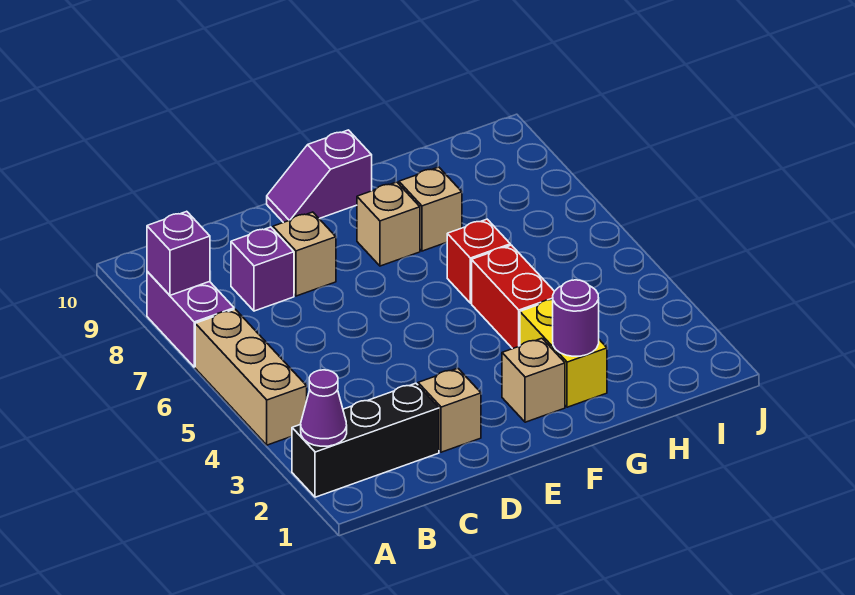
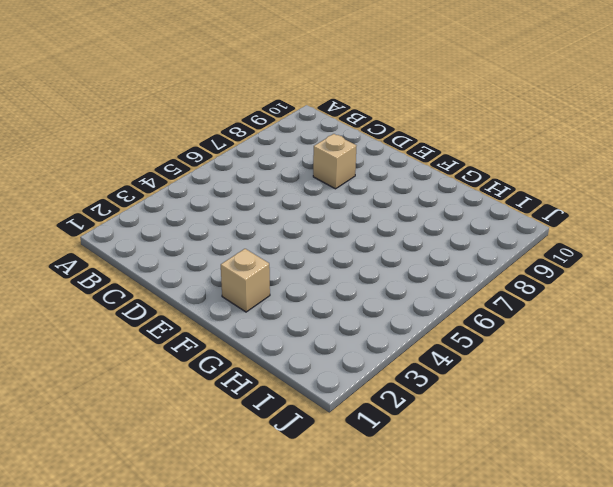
none -> black 1x3 brick [292,383,439,497]
none -> tan 1x3 brick [195,309,307,445]
none -> purple 1x2 brick [147,271,234,367]

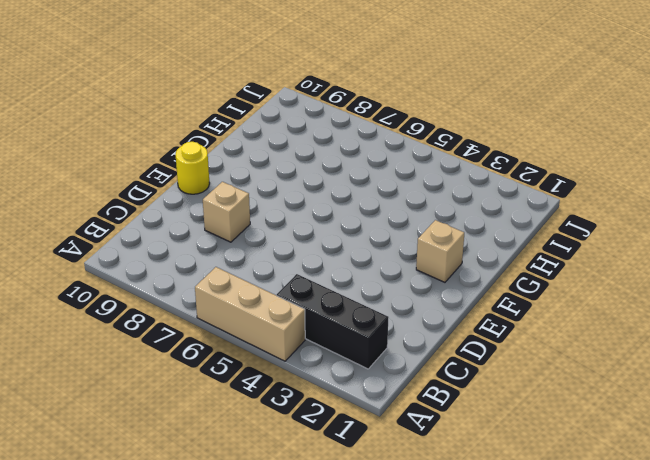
black 1x3 brick [277,274,389,369] -> black 1x3 brick turned to [292,383,439,497]
yellow 1x1 round brick [175,142,210,194] -> purple 1x2 slope [267,130,372,223]
none -> purple 1x2 brick [147,271,234,367]
none -> purple 1x1 brick [231,227,294,311]
none -> tan 1x1 brick [418,368,481,452]

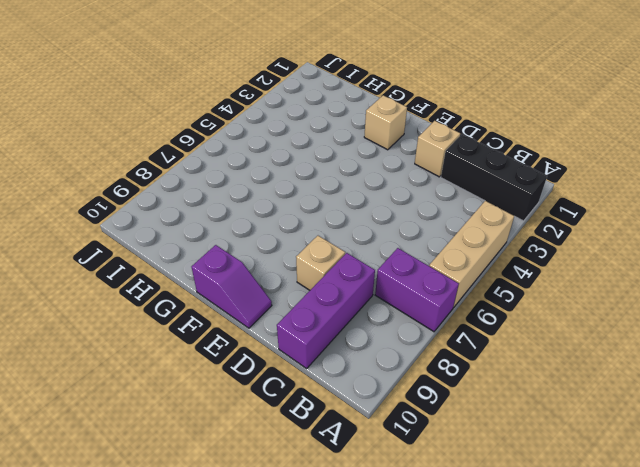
purple 1x2 brick [375,248,459,332] -> purple 1x2 brick turned to [147,271,234,367]
purple 1x3 brick [277,253,375,368] -> purple 1x1 brick [231,227,294,311]
none -> tan 1x1 brick [357,182,420,266]
none -> yellow 1x2 brick [520,300,607,407]
none -> red 1x2 brick [472,245,554,349]

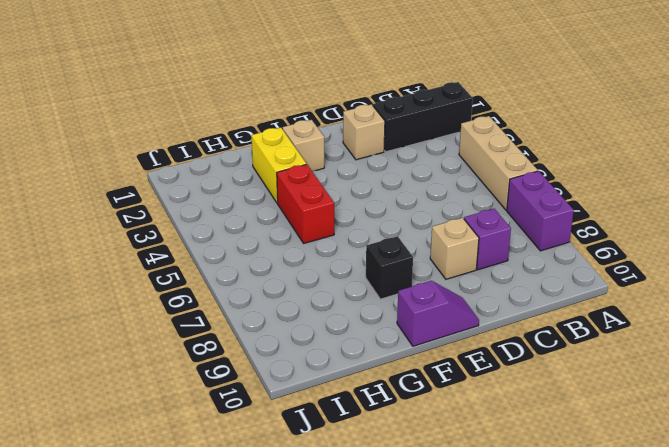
black 1x1 brick [366,236,413,299] -> tan 1x1 brick [357,182,420,266]
none -> red 1x1 brick [447,219,510,303]
none -> tan 1x1 brick [399,167,462,251]
none -> purple 1x1 cone [301,370,347,446]

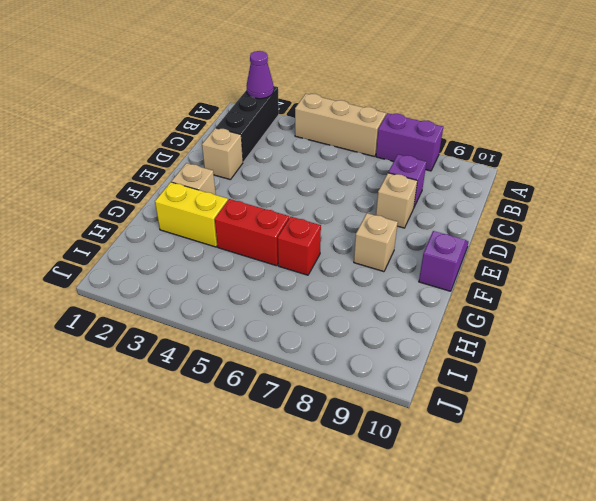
none -> tan 1x1 brick [399,167,462,251]
none -> purple 1x1 brick [147,211,210,295]
none -> purple 1x1 round brick [553,280,599,356]

